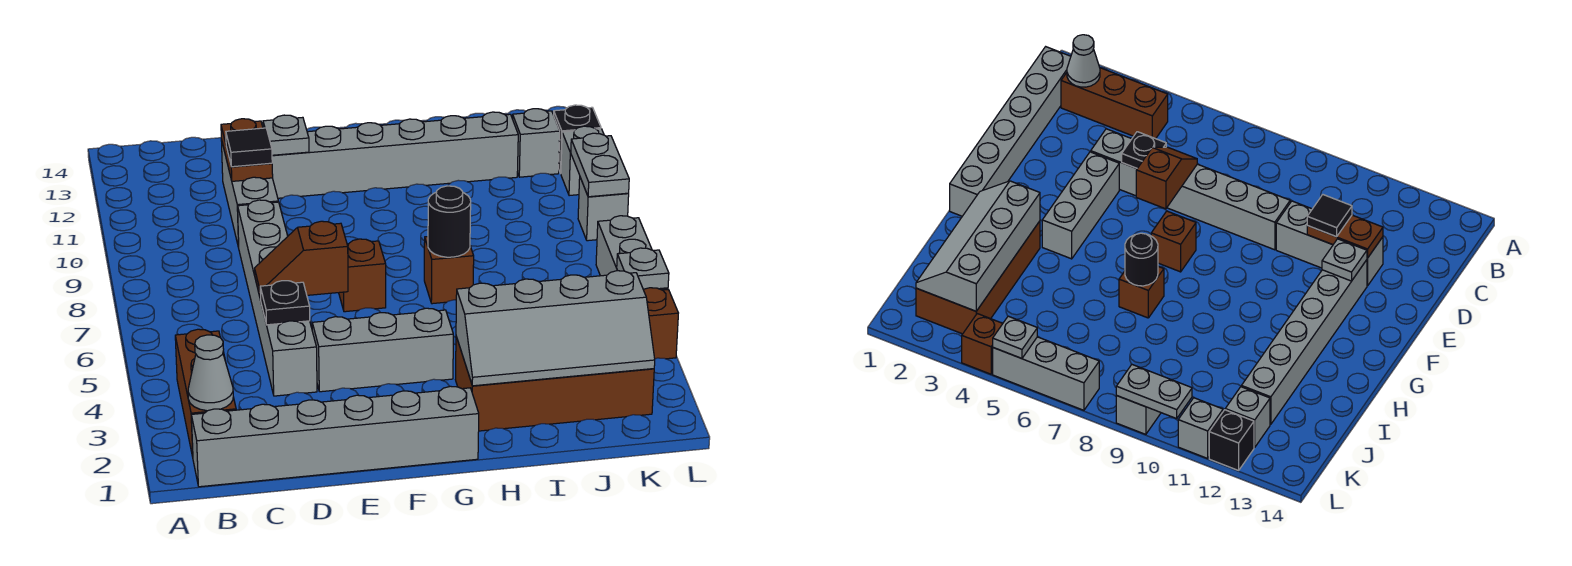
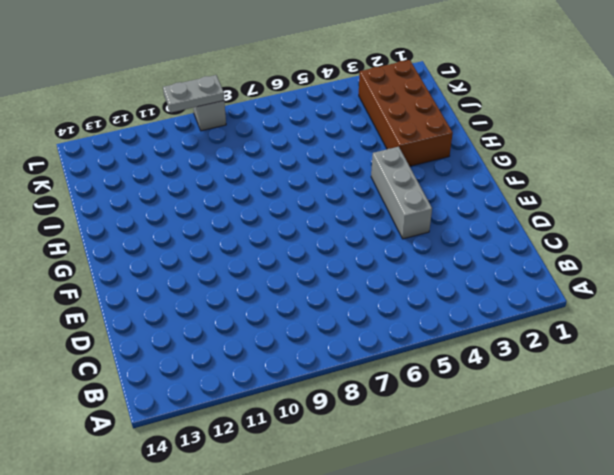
none -> grey 1x6 brick [191,386,479,487]
none -> brown 1x3 brick [175,329,236,457]
none -> grey 1x6 brick [238,200,317,396]

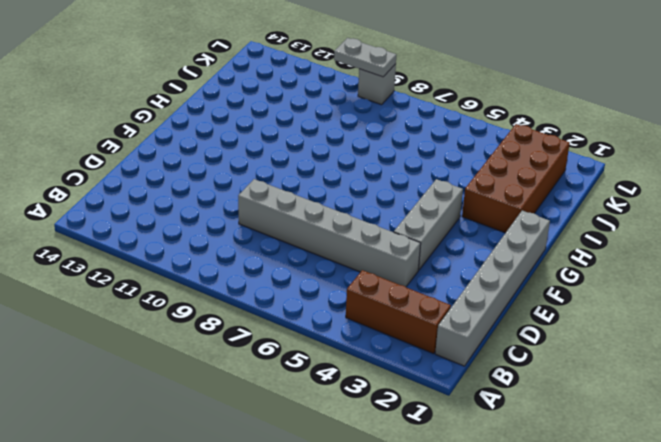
none -> grey 1x3 brick [221,140,278,248]
none -> grey 1x6 brick [272,112,518,198]
none -> brown 1x1 brick [339,239,386,312]

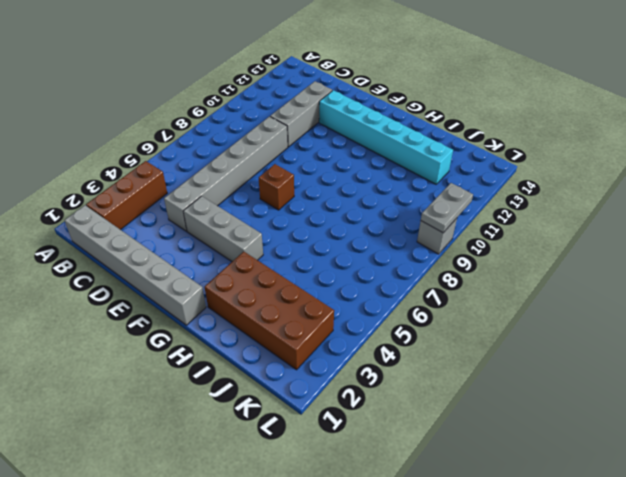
cyan 1x6 brick [319,90,453,184] -> grey 1x6 brick [272,112,518,198]
none -> brown 1x1 brick [424,237,474,304]
none -> grey 1x1 brick [513,109,560,177]
none -> brown 1x1 brick [643,288,678,359]

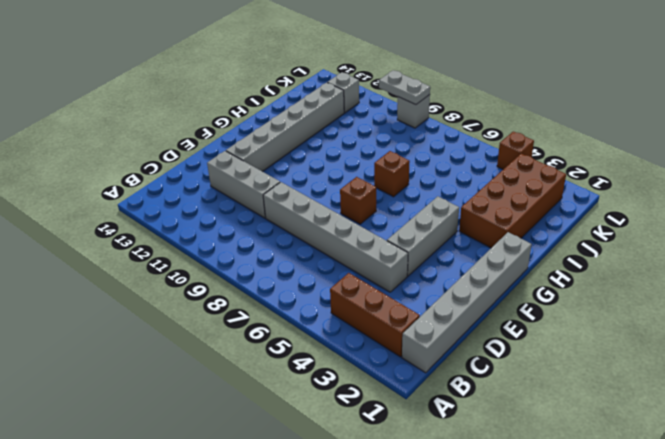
none -> grey 1x3 brick [596,216,668,290]
none -> grey 1x1 brick [561,126,604,196]
none -> black 1x1 brick [554,105,601,173]

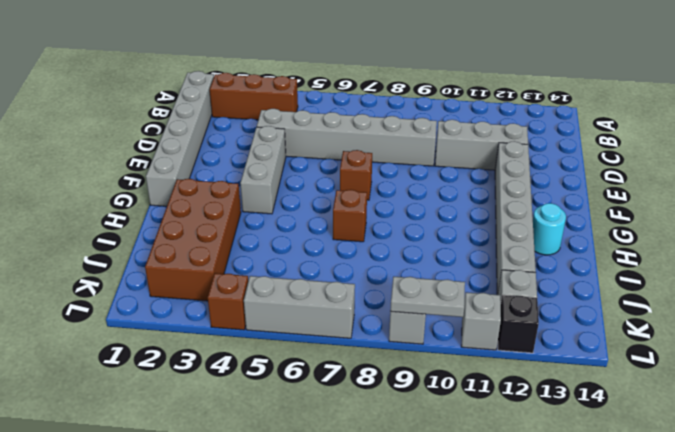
cyan 1x1 round brick [533,203,566,255] -> none
none -> grey 1x1 cone [188,335,233,411]
none -> black 1x1 plate [260,281,310,325]
none -> brown 1x2 slope [255,221,348,299]

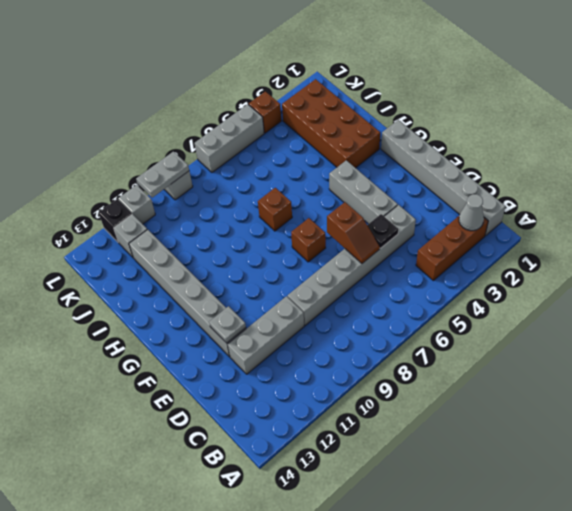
none -> brown 1x2 plate [221,119,273,181]
none -> grey 2x4 slope [456,271,655,386]
none -> black 1x1 round brick [428,186,471,257]

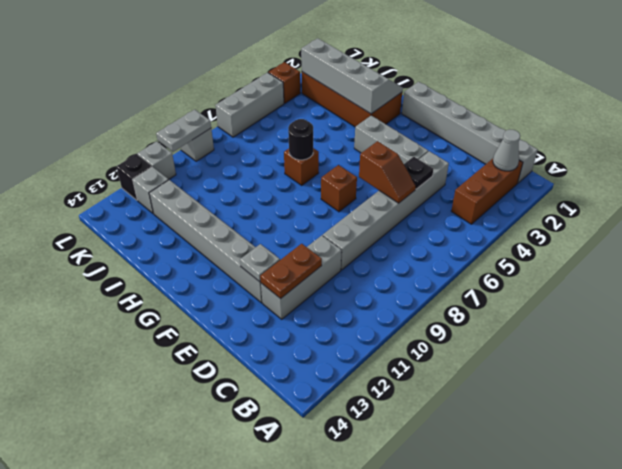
none -> grey 1x1 plate [617,248,669,289]
none -> black 1x1 tile [226,128,272,167]

